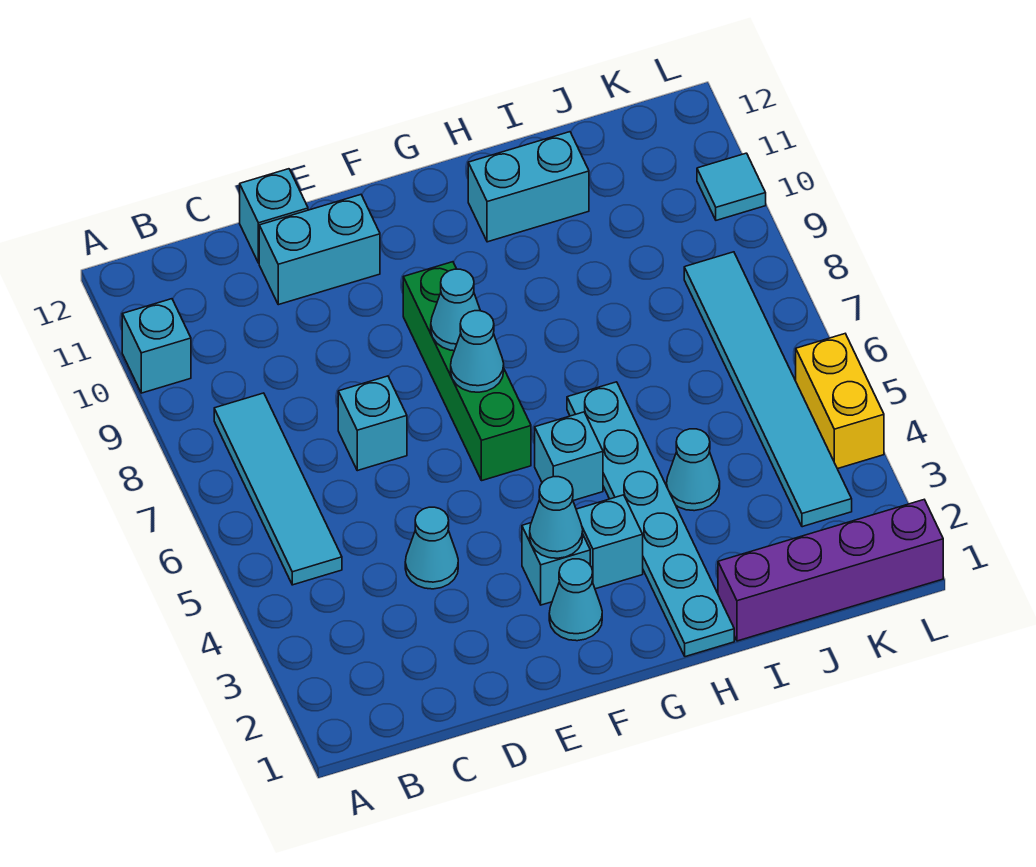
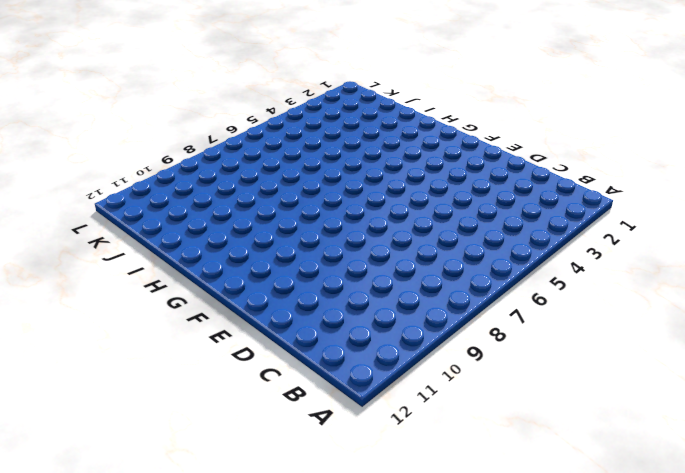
none -> cyan 1x1 brick [122,299,191,393]
none -> cyan 1x4 tile [214,393,342,585]
none -> cyan 1x1 cone [405,507,458,589]

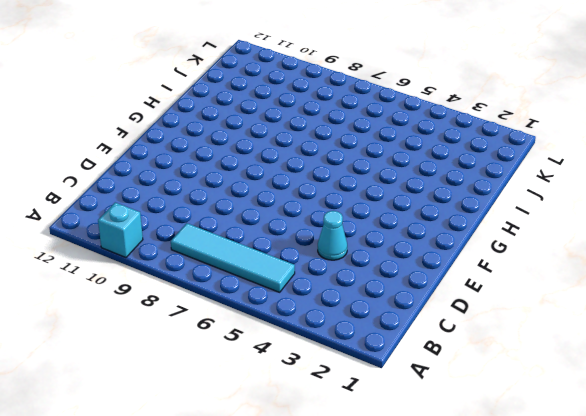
none -> cyan 1x1 brick [338,376,407,471]
none -> cyan 1x2 brick [259,195,380,305]
none -> cyan 1x1 brick [240,169,308,263]

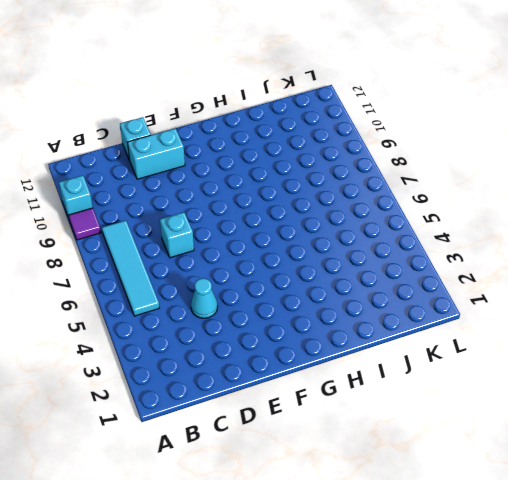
purple 1x1 tile [69,208,101,240] -> none
none -> cyan 1x1 cone [549,559,602,641]
none -> cyan 1x1 brick [522,523,590,605]
none -> green 1x4 brick [403,262,531,481]

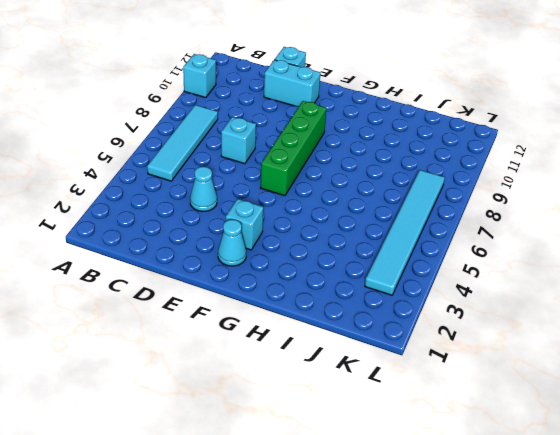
none -> cyan 1x1 brick [576,495,643,589]
none -> cyan 1x1 brick [535,412,603,501]
none -> cyan 1x6 plate [567,382,734,657]

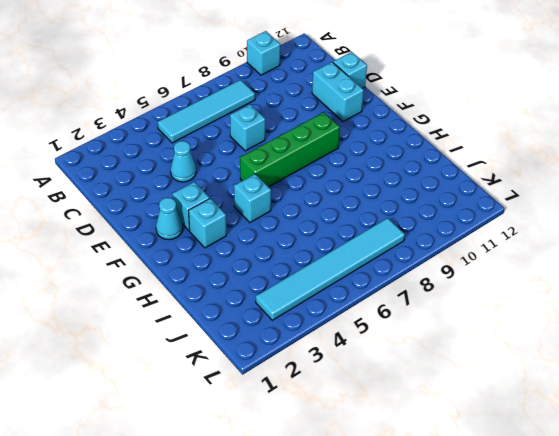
none -> cyan 1x6 plate [567,382,734,657]
none -> cyan 1x2 brick [468,132,589,242]
none -> purple 1x4 brick [718,500,943,641]

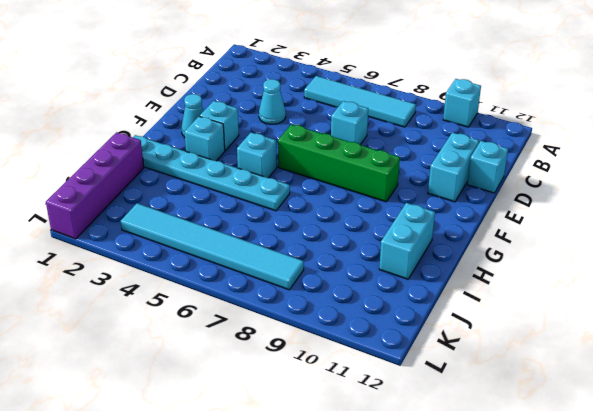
none -> cyan 1x1 cone [667,429,720,511]
none -> yellow 1x2 brick [796,334,884,469]
none -> cyan 1x1 tile [697,153,766,220]

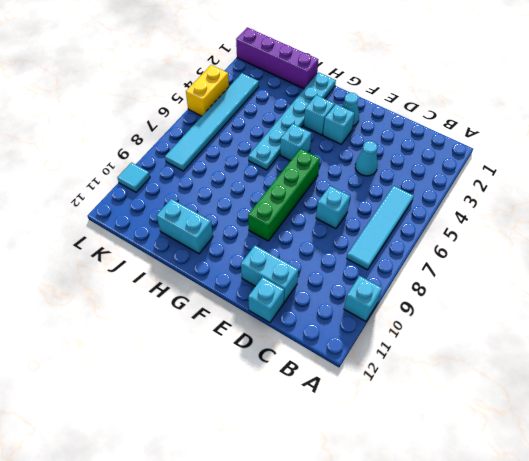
none -> cyan 1x1 cone [667,429,720,511]
none -> cyan 1x1 cone [530,477,583,558]
none -> cyan 1x1 cone [451,311,504,392]

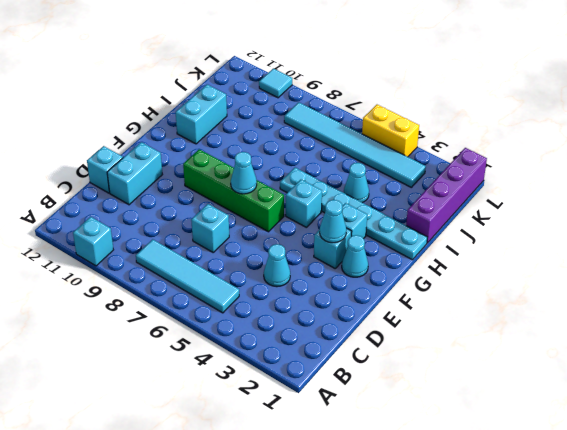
none -> cyan 1x1 cone [431,269,480,351]

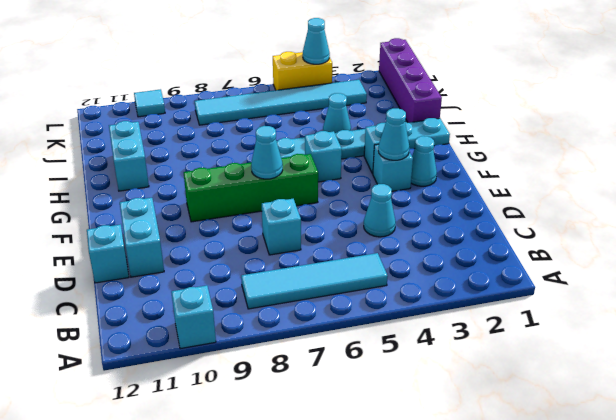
cyan 1x1 cone [303,18,330,64] -> cyan 1x1 cone moved to [431,269,480,351]

